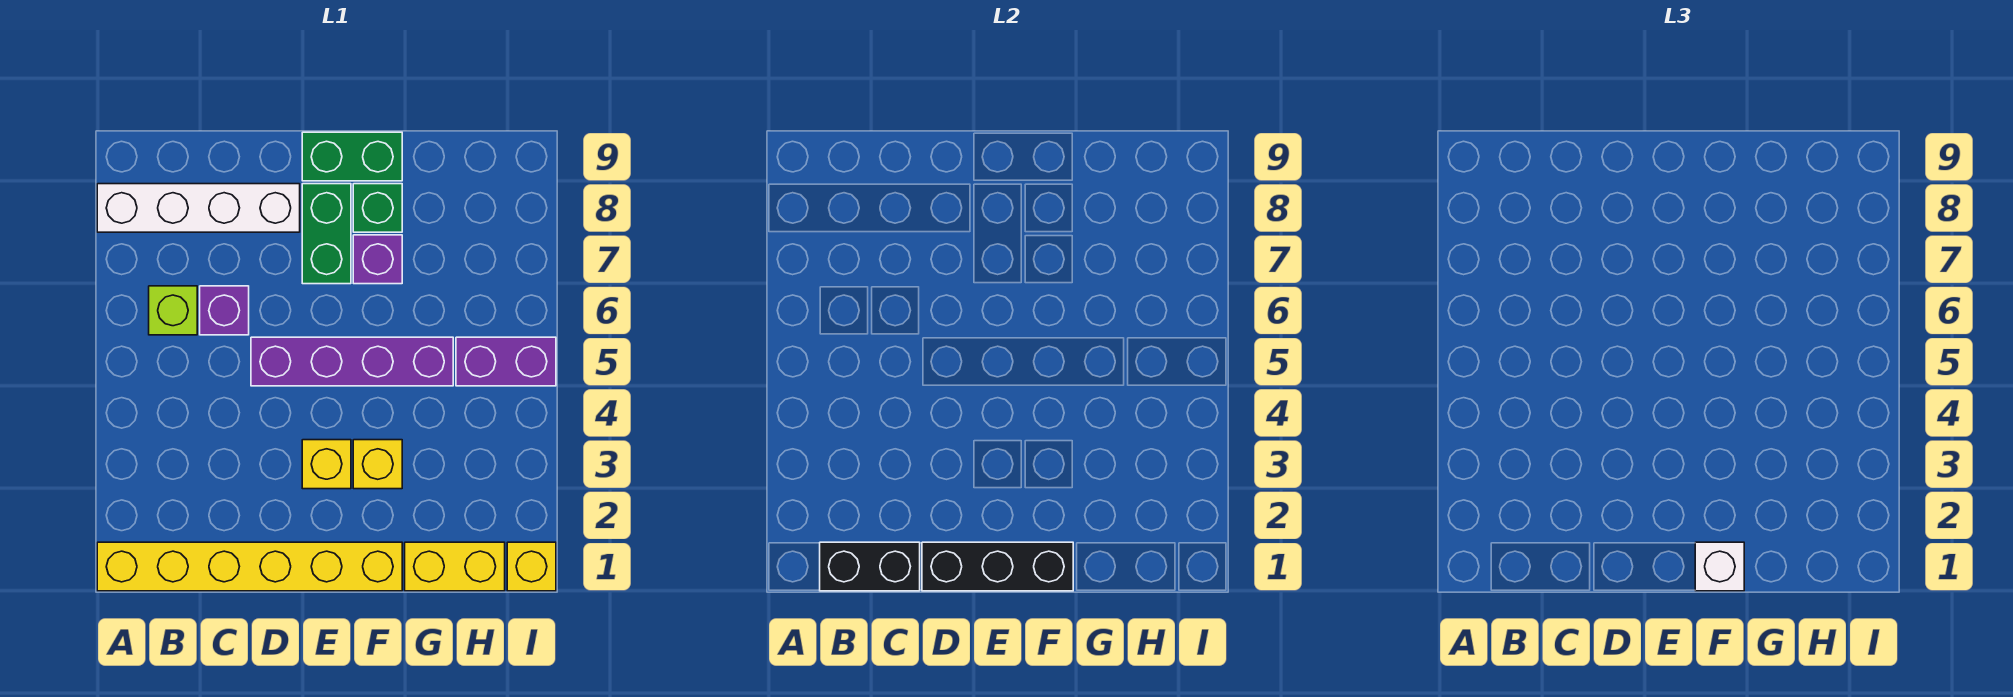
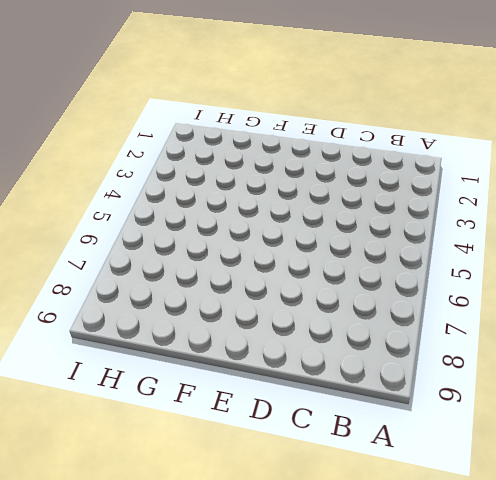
none -> yellow 1x6 brick [97,542,402,591]
none -> white 1x4 brick [97,184,300,232]
none -> lime 1x1 brick [149,286,197,335]

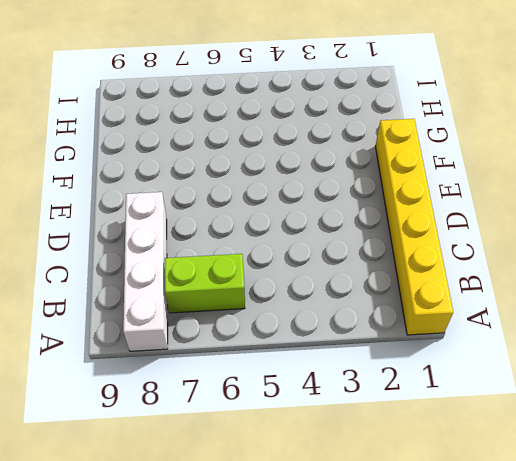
lime 1x2 brick [165,254,245,313] -> lime 1x1 brick [149,286,197,335]
none -> purple 1x1 brick [200,286,249,335]
none -> purple 1x4 brick [251,337,453,386]
none -> yellow 1x1 brick [302,440,351,489]

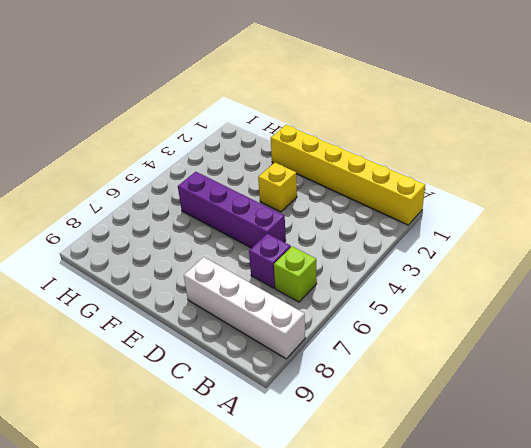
none -> green 1x2 brick [302,184,351,284]
none -> green 1x2 brick [302,132,402,181]
none -> yellow 1x1 brick [353,440,402,489]

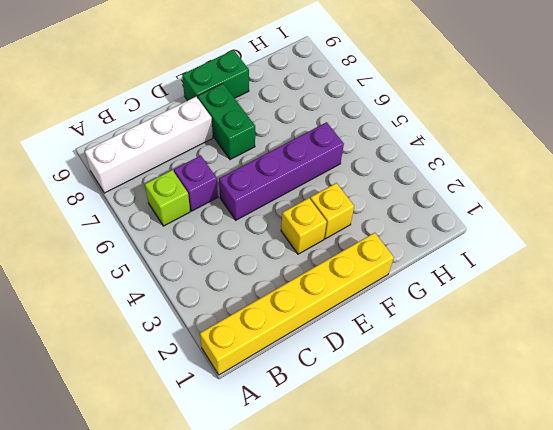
none -> purple 1x1 brick [353,235,402,284]
none -> green 1x1 brick [353,184,402,232]
none -> yellow 1x2 brick [405,542,505,591]

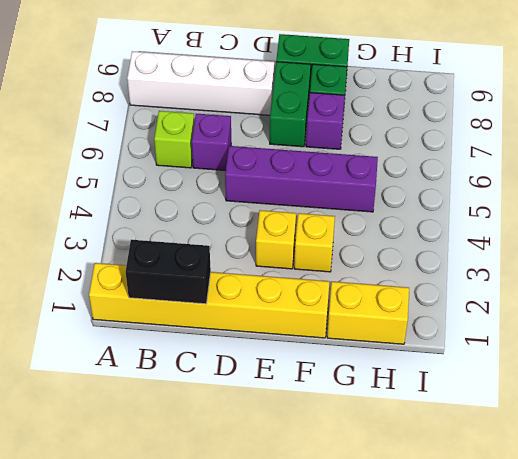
none -> purple 1x2 brick [456,337,556,386]
none -> yellow 1x1 brick [507,542,556,591]
none -> black 1x3 brick [922,542,1073,591]

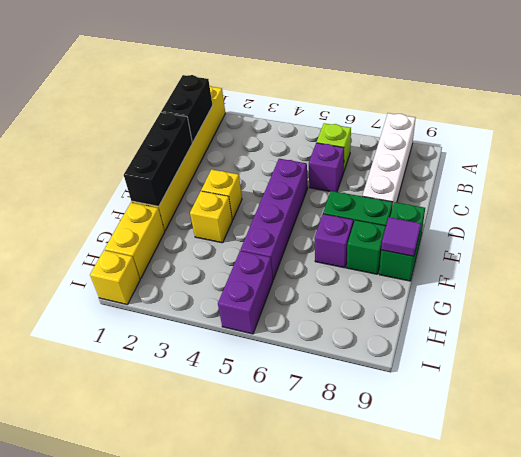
purple 1x1 tile [381,217,421,256] -> none
none -> white 1x1 brick [1695,542,1744,591]

